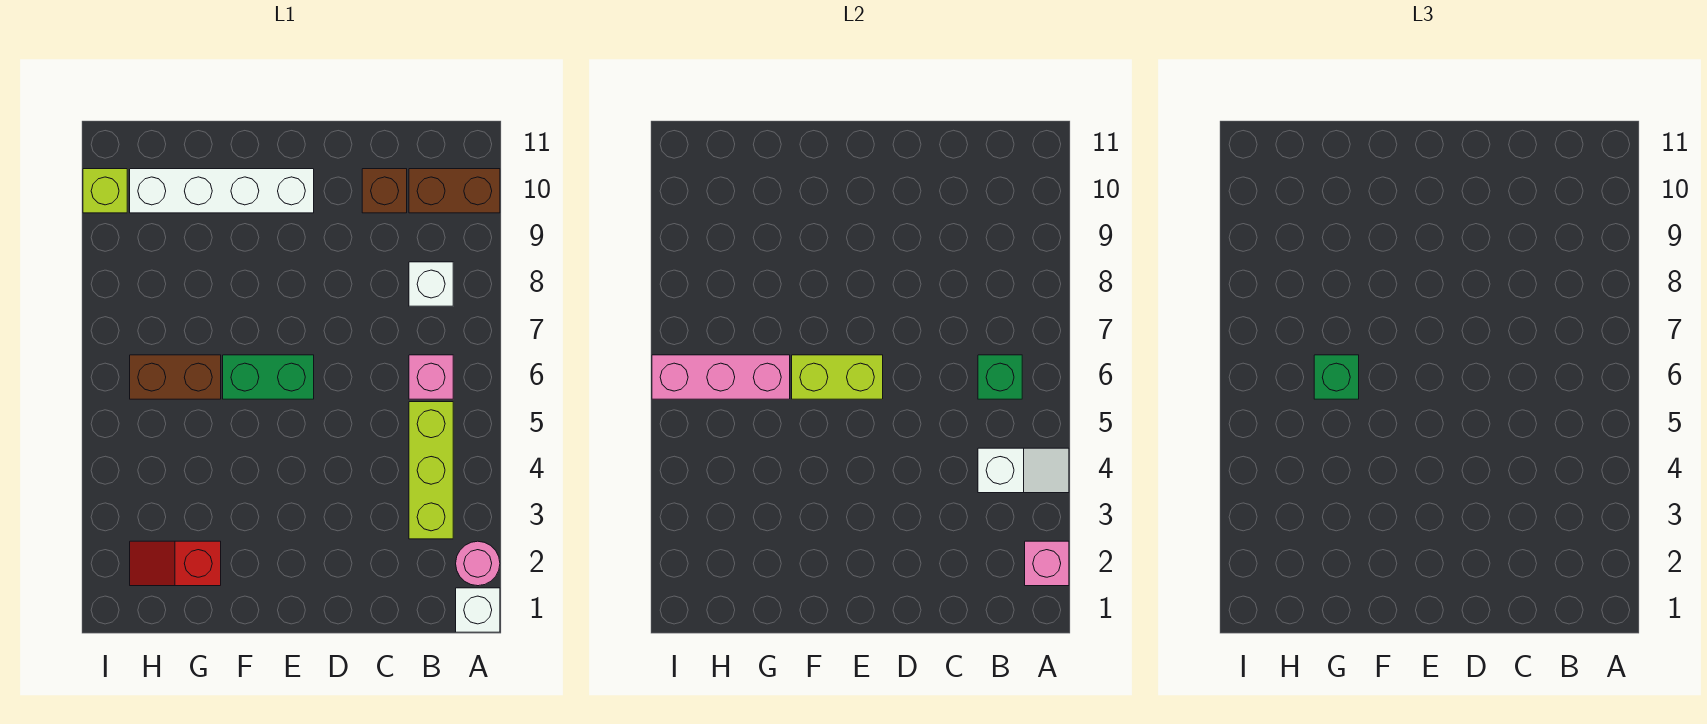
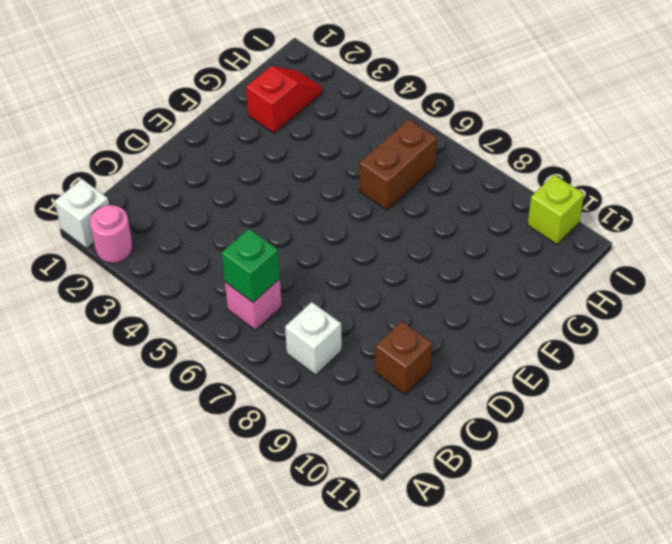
none -> brown 1x2 brick [409,169,500,213]
none -> lime 1x3 brick [409,402,453,539]
none -> green 1x2 brick [223,355,314,399]

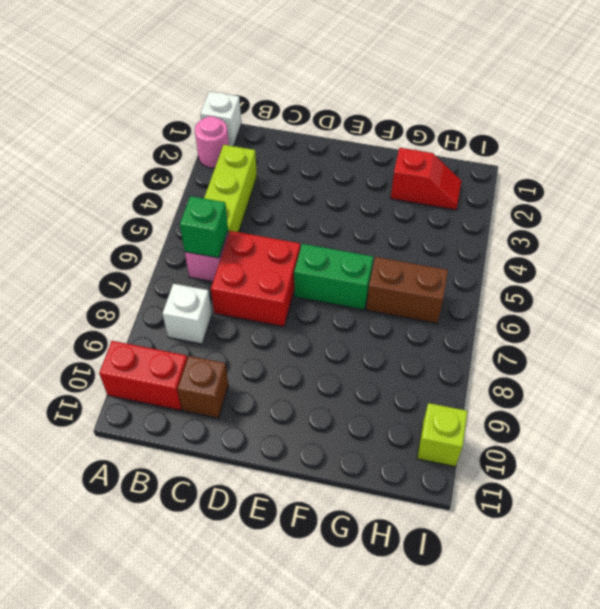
red 1x2 brick [99,341,187,410] -> brown 1x2 brick [409,169,500,213]
red 2x2 brick [211,231,300,327] -> none
none -> white 1x4 brick [130,169,314,213]
none -> pink 1x1 brick [1025,541,1069,586]
none -> white 1x2 slope [978,448,1069,493]

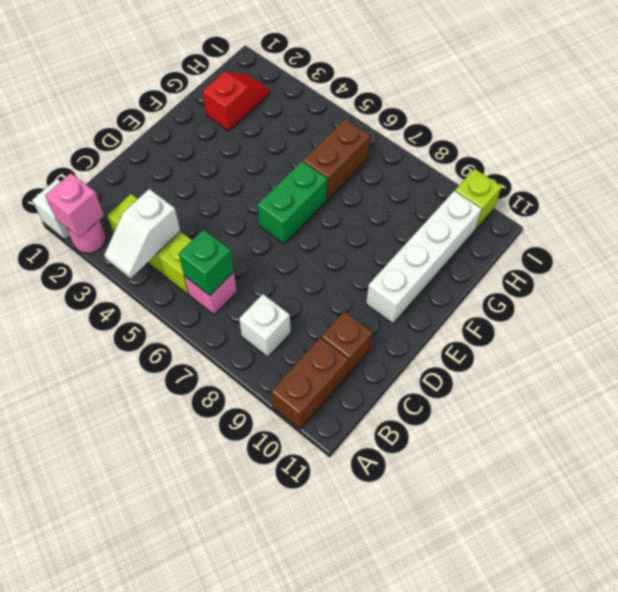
none -> lime 1x2 brick [792,355,883,399]
none -> pink 1x3 brick [652,355,790,399]
none -> green 1x1 brick [1314,355,1359,399]

